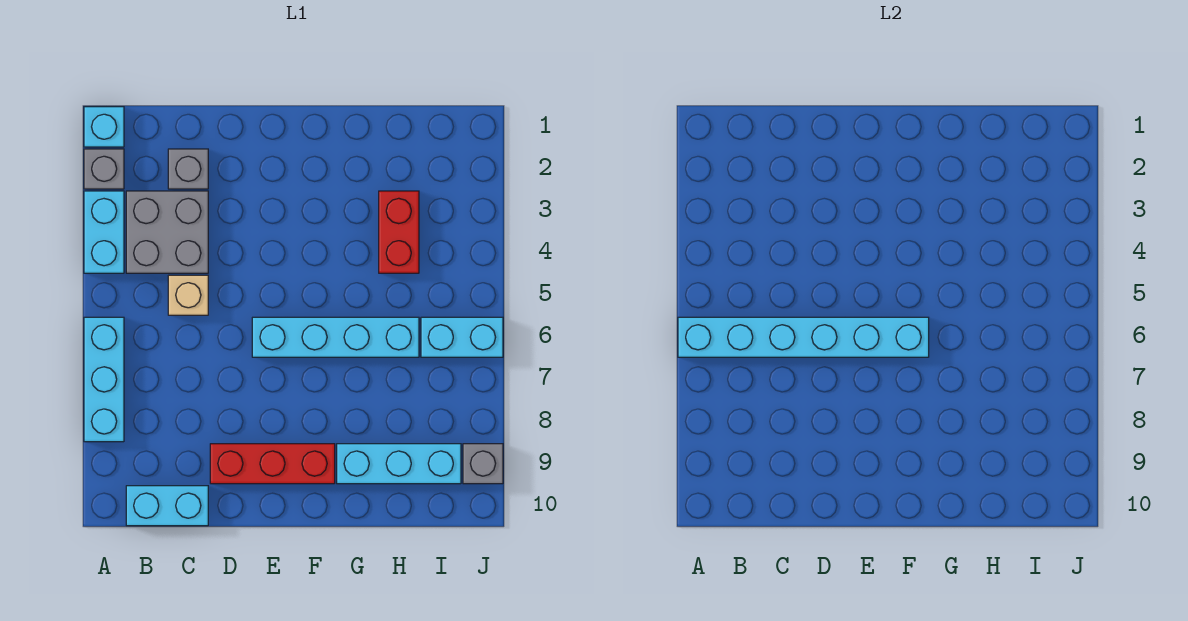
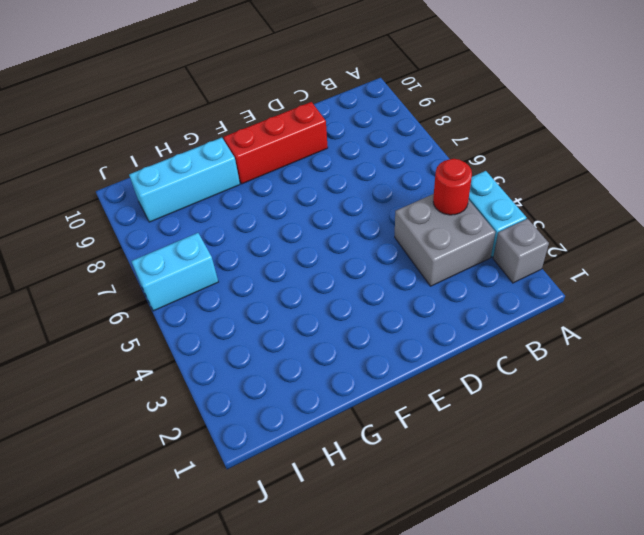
red 1x1 round brick [433,159,472,215] -> none
none -> cyan 1x1 brick [84,107,124,147]
none -> cyan 1x3 brick [84,317,124,442]
none -> cyan 1x2 brick [126,486,208,526]

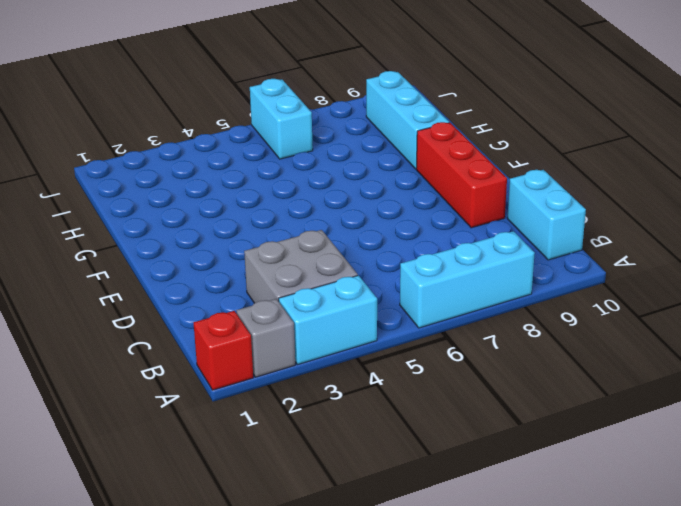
red 1x1 brick [194,311,253,390] -> cyan 1x1 brick [84,107,124,147]
none -> grey 1x1 brick [168,149,208,189]
none -> tan 1x1 brick [168,275,208,315]
none -> cyan 1x4 brick [252,317,419,357]

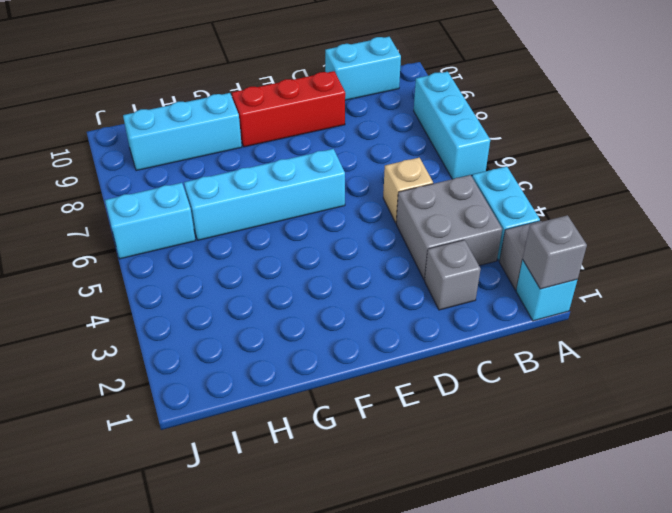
grey 1x1 brick [523,215,587,289] -> grey 1x1 brick moved to [463,444,503,484]
none -> red 1x2 brick [379,191,419,273]
none -> cyan 1x6 brick [678,317,929,357]

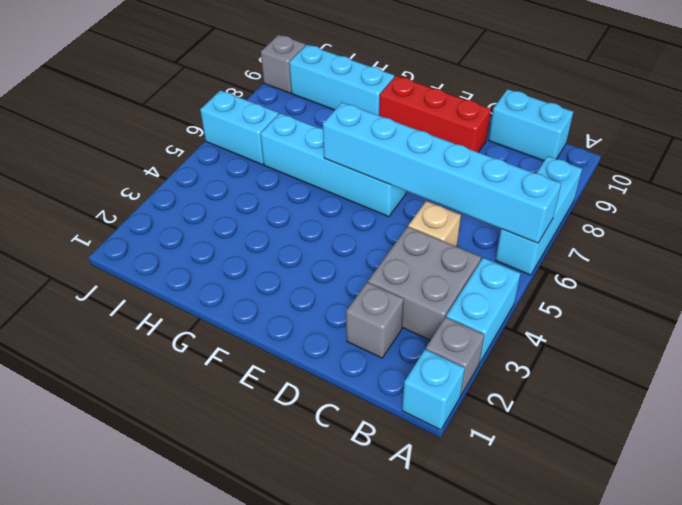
none -> red 1x2 brick [379,191,419,273]

